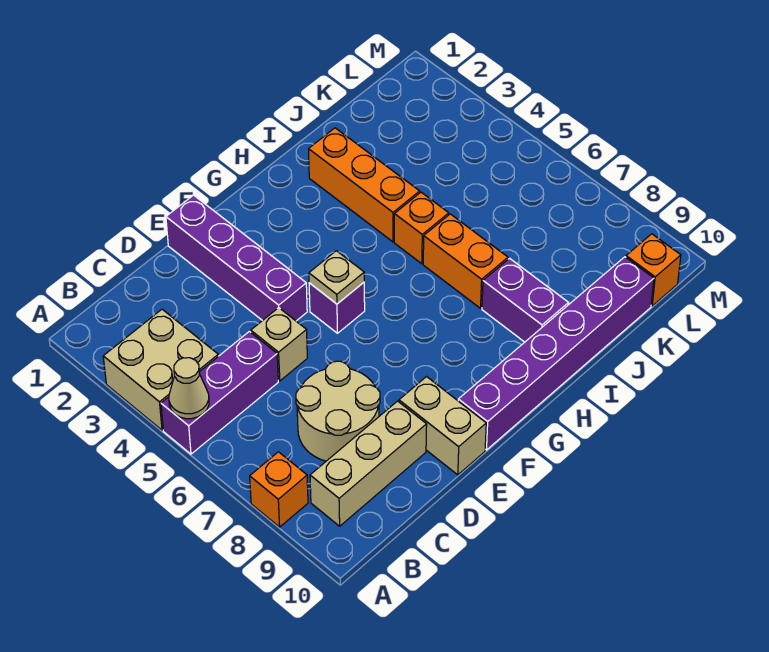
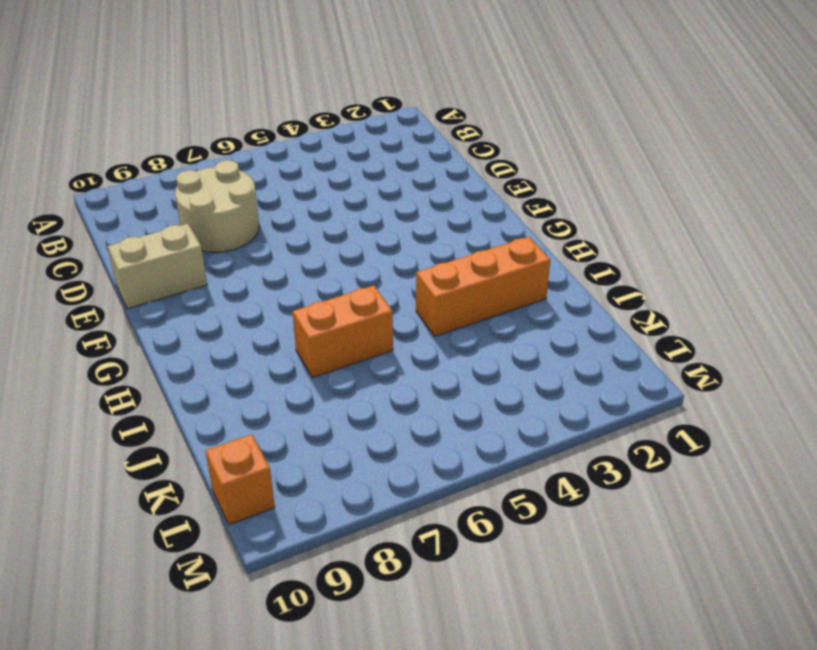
none -> tan 2x2 brick [103,309,218,430]
none -> purple 1x3 brick [161,331,278,454]
none -> orange 1x1 brick [250,452,308,527]

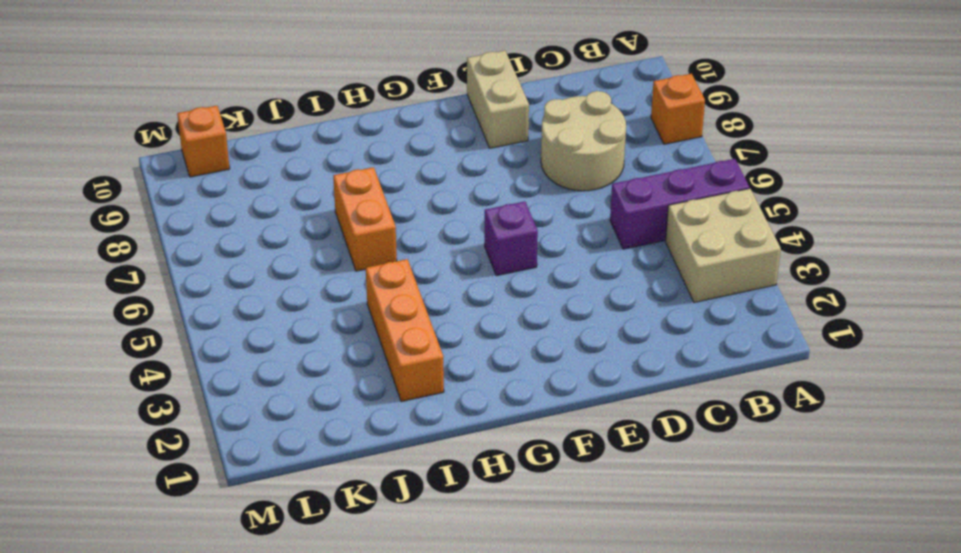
none -> tan 1x3 brick [310,401,427,526]
none -> tan 1x1 brick [251,308,307,381]
none -> purple 1x4 brick [166,195,307,321]

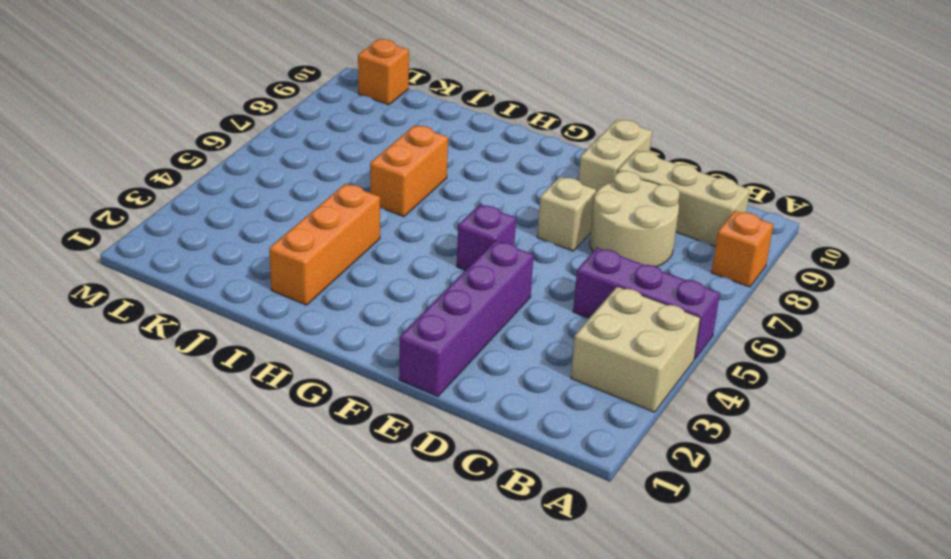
tan 1x1 brick [537,177,596,251] -> tan 1x1 brick moved to [251,308,307,381]
none -> purple 1x6 brick [458,257,654,450]
none -> orange 1x1 brick [394,192,449,264]
none -> purple 1x2 brick [482,258,568,342]

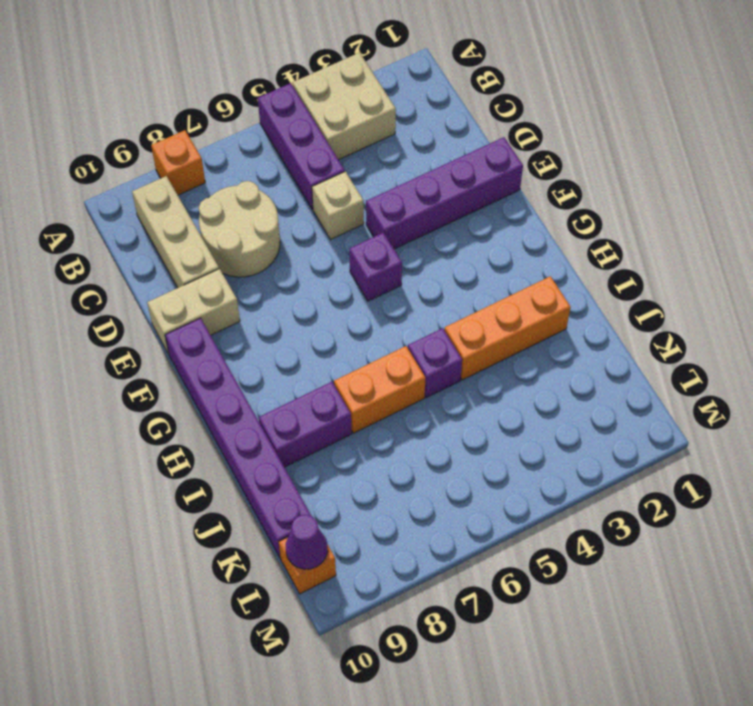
purple 1x1 brick [408,328,462,397] -> orange 1x1 brick [394,192,449,264]
purple 1x1 cone [286,515,328,569] -> none
none -> tan 1x1 cone [169,358,209,419]
none -> tan 1x1 plate [309,251,364,304]

